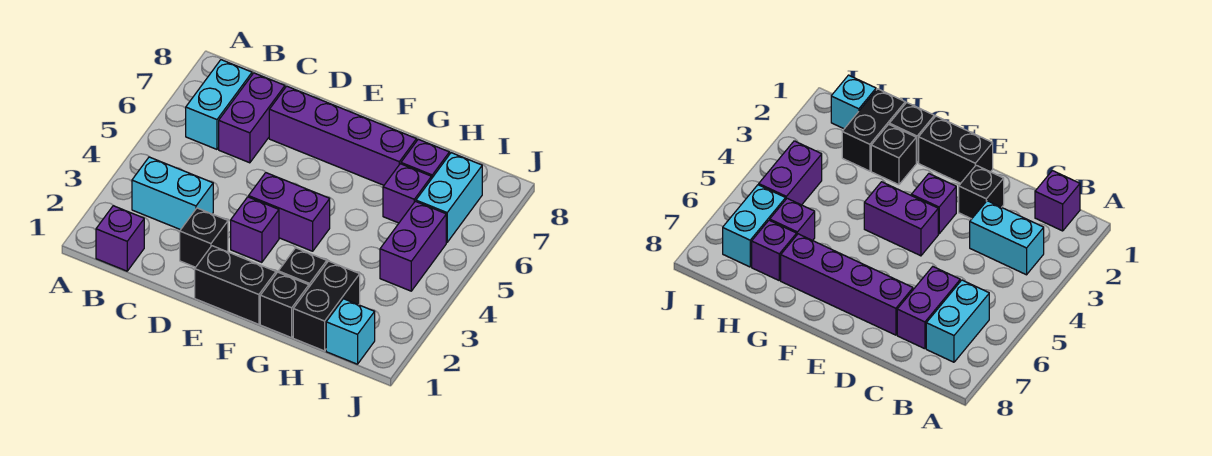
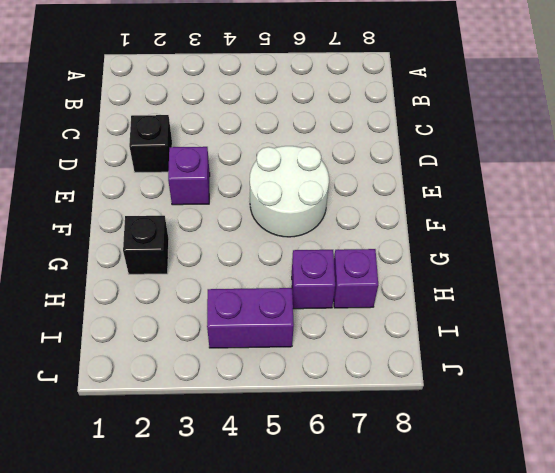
white 2x2 round brick [250,146,329,237] -> none
none -> purple 1x1 brick [96,206,144,271]
none -> cyan 1x2 brick [132,157,213,230]
none -> cyan 1x2 brick [186,60,252,149]

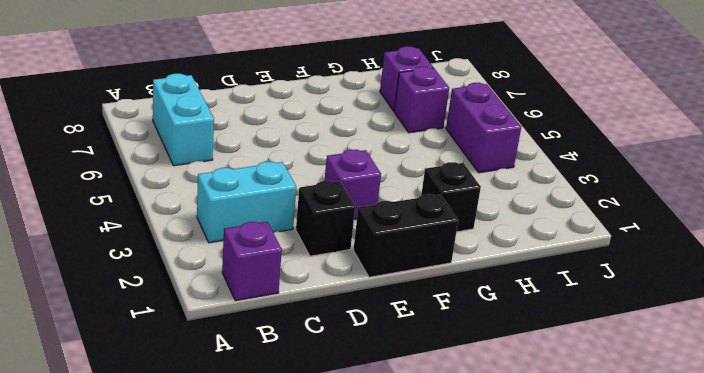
none -> purple 1x2 brick [219,73,285,163]
none -> purple 1x4 brick [269,86,417,185]
none -> purple 1x2 brick [249,173,330,251]

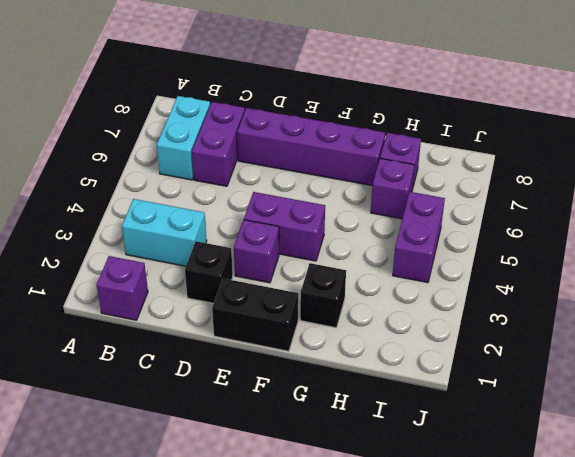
none -> black 1x1 brick [260,272,309,338]
none -> black 1x2 brick [293,261,360,351]
none -> cyan 1x1 brick [326,299,375,364]

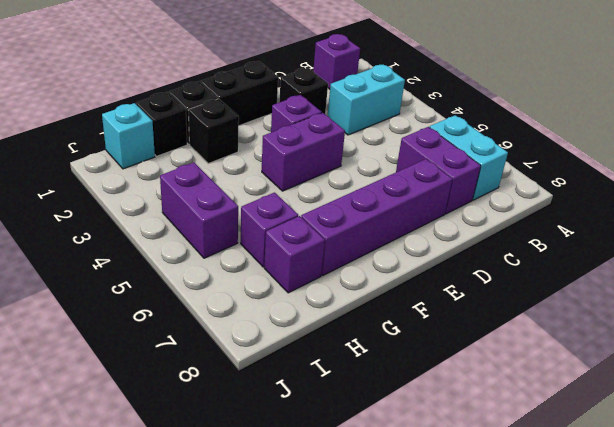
black 1x1 brick [136,92,187,156] -> black 1x2 brick [293,261,360,351]
none -> cyan 1x2 brick [416,153,482,242]

